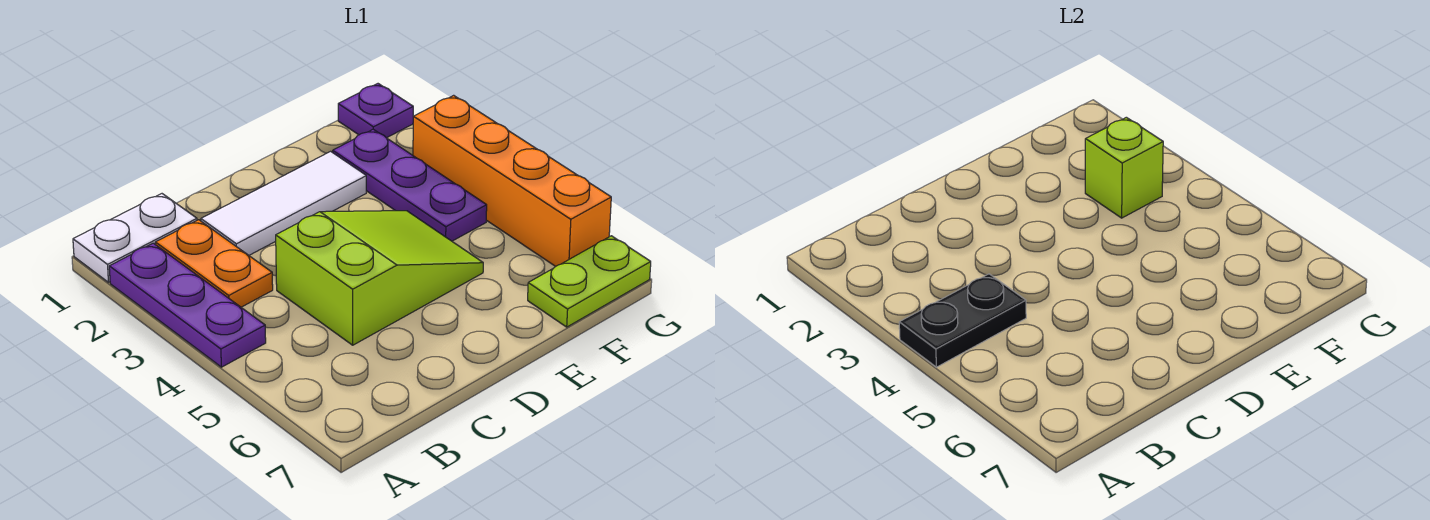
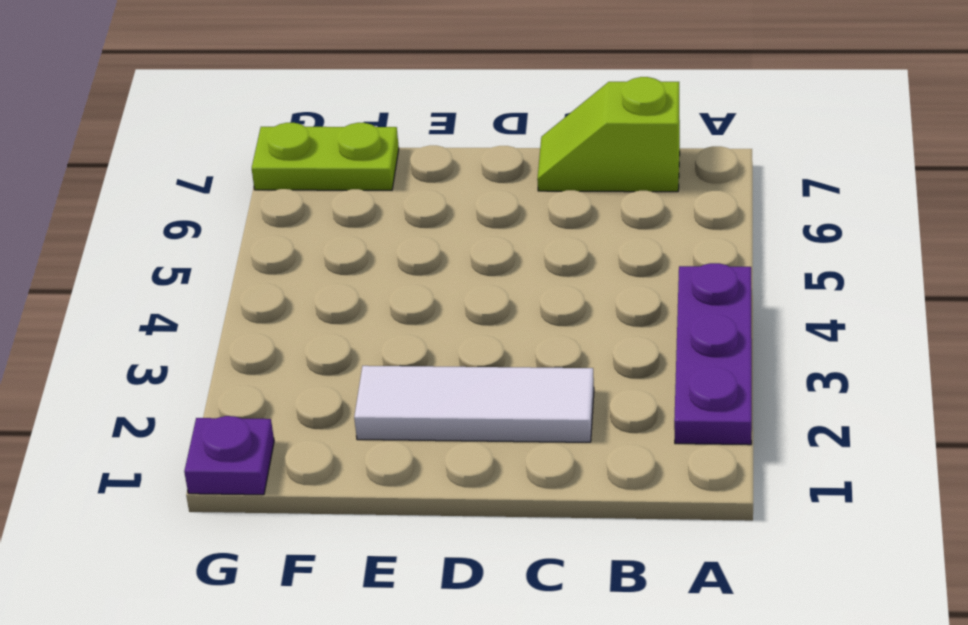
lime 1x2 slope [537,77,680,192] -> none
none -> white 1x2 plate [73,194,197,282]
none -> orange 1x2 plate [156,220,273,307]

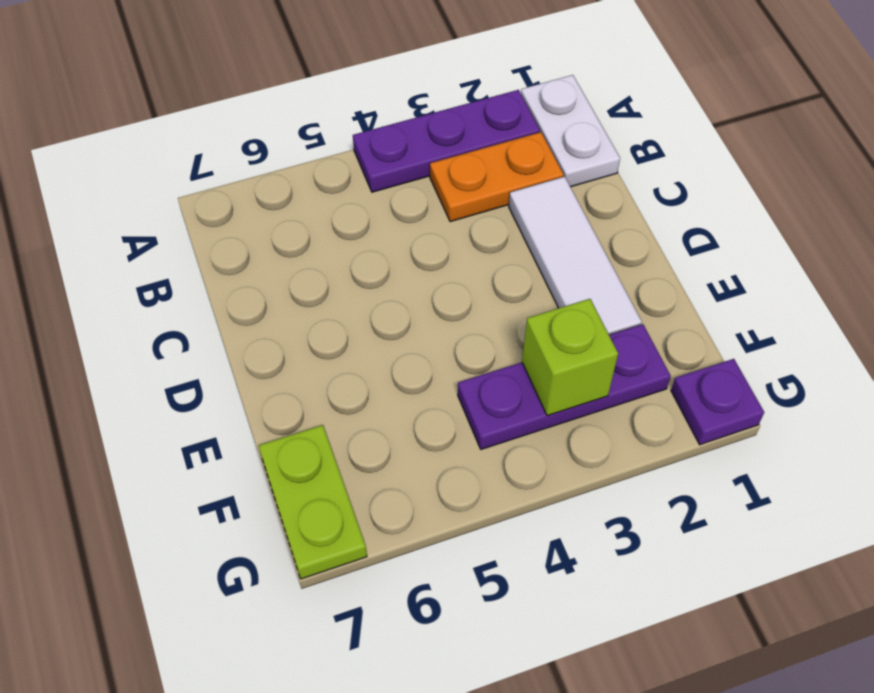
none -> lime 2x3 slope [276,211,483,345]
none -> orange 1x4 brick [413,95,611,266]

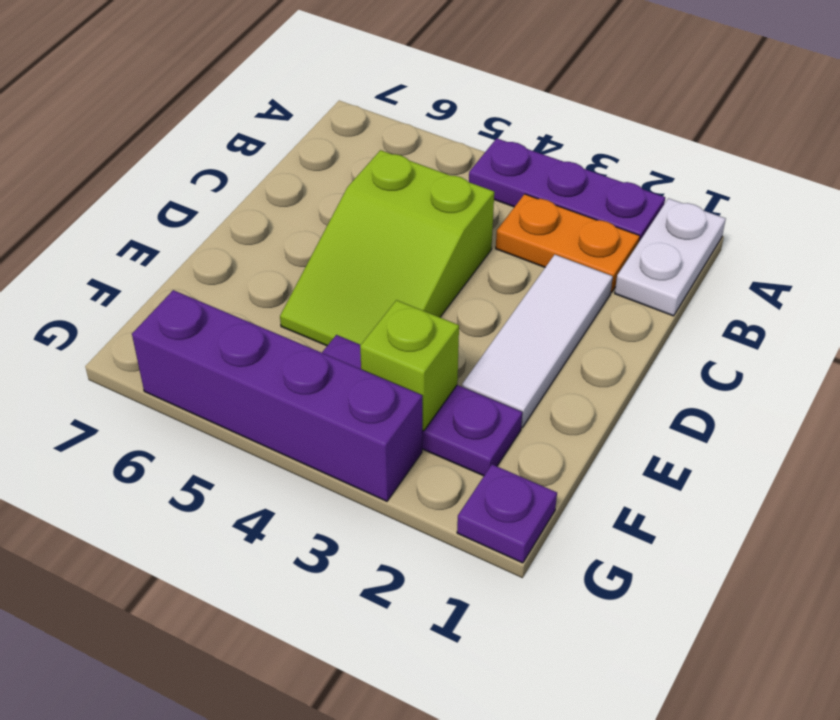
purple 1x4 brick [132,290,422,501] -> orange 1x4 brick [413,95,611,266]
none -> lime 1x2 plate [528,236,651,327]
none -> black 1x2 plate [899,274,1026,367]

